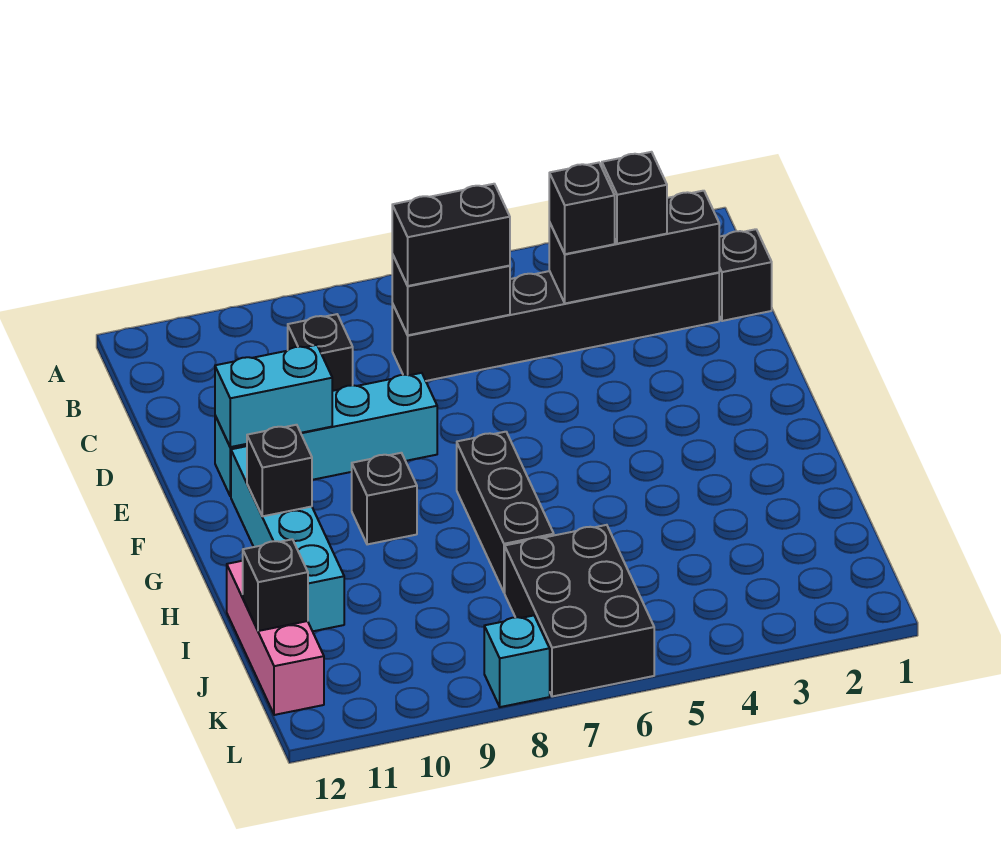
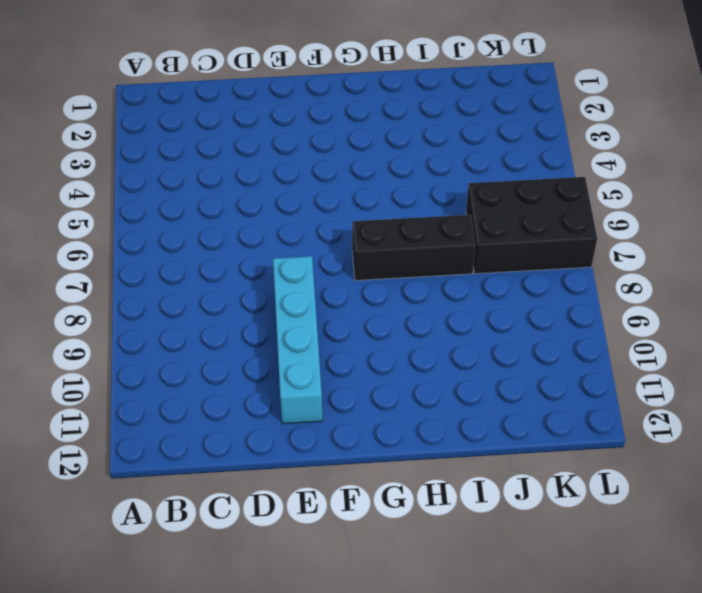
none -> black 1x1 brick [719,229,772,321]
none -> black 1x6 brick [392,271,719,381]
none -> black 1x1 brick [288,314,353,391]

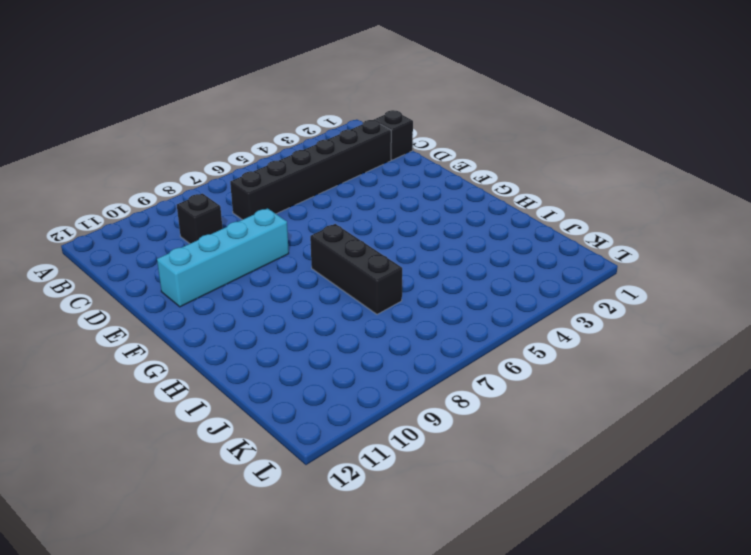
none -> cyan 1x4 brick [231,446,344,631]
none -> black 1x1 brick [352,453,417,544]
none -> pink 1x3 brick [227,561,324,715]

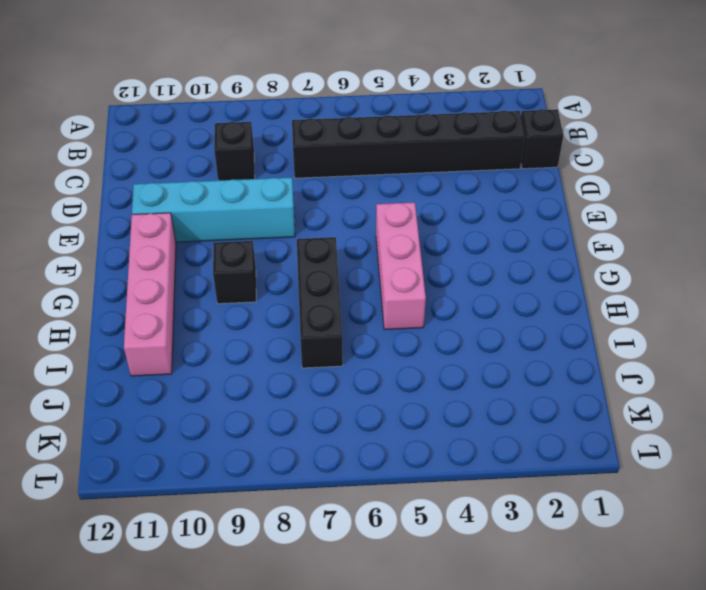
pink 1x3 brick [376,202,426,330] -> pink 1x3 brick moved to [227,561,324,715]
pink 1x4 brick [124,213,176,376] -> cyan 1x4 brick [231,446,344,631]
none -> black 2x3 brick [505,525,654,697]
none -> cyan 1x1 brick [484,615,550,707]
none -> black 1x3 brick [549,191,719,303]

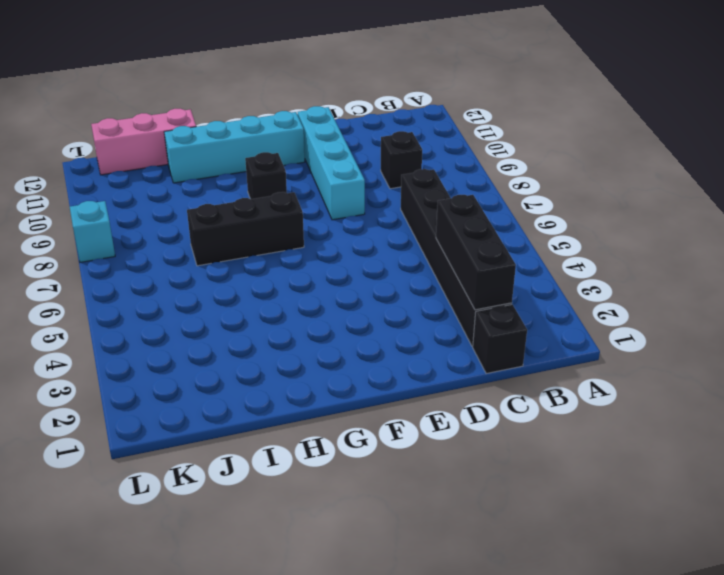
none -> black 2x3 brick [505,525,654,697]
none -> black 1x2 brick [392,254,510,335]
none -> cyan 1x2 brick [215,345,332,447]

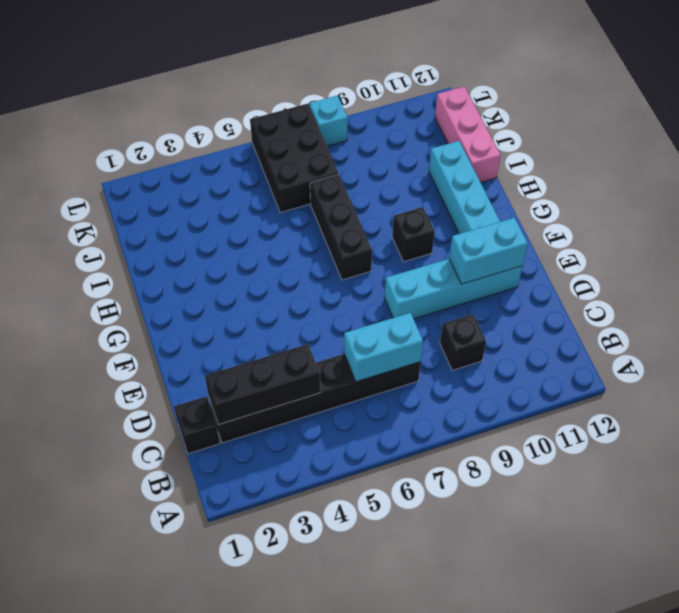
cyan 1x2 brick [344,313,423,382] -> black 1x2 brick [392,254,510,335]
none -> black 1x1 brick [247,425,312,516]
none -> black 1x1 brick [243,539,308,631]
none -> black 1x1 brick [602,152,667,244]

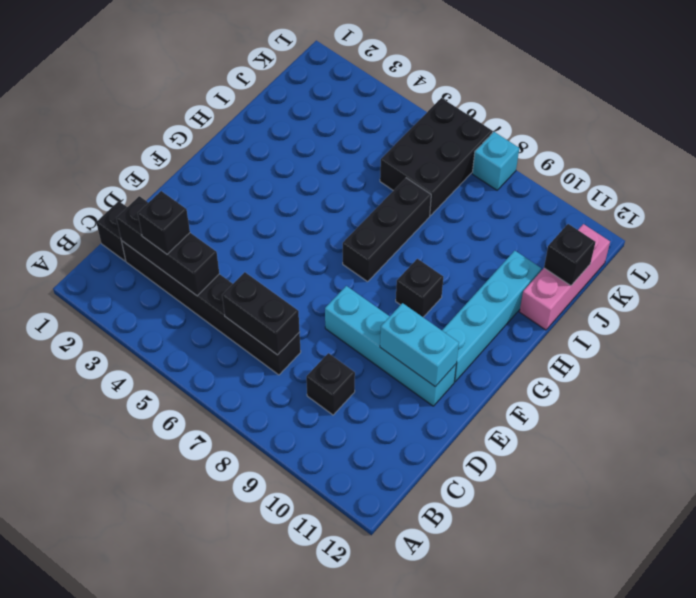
none -> black 1x1 brick [247,425,312,516]
none -> black 1x1 brick [549,163,615,254]
none -> black 1x2 brick [392,184,510,286]

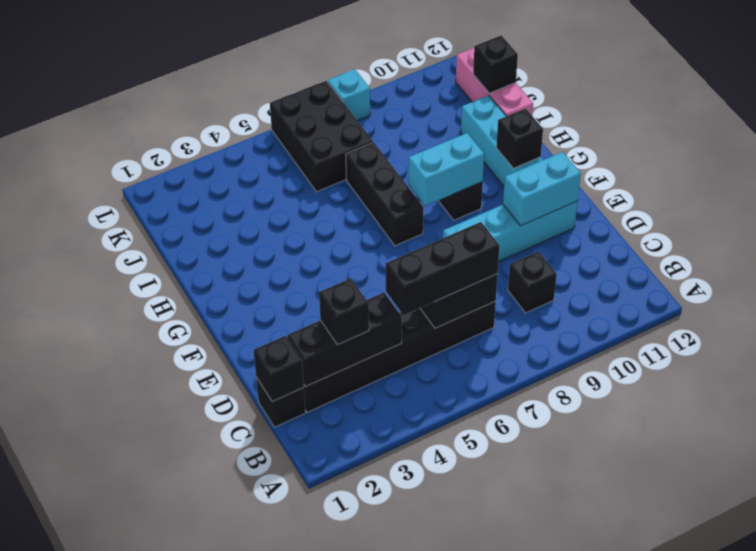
black 1x1 brick [254,336,304,402] -> black 1x1 brick moved to [549,163,615,254]
black 1x3 brick [386,222,499,315] -> black 1x2 brick [392,184,510,286]
cyan 1x2 brick [409,133,484,206] -> none

